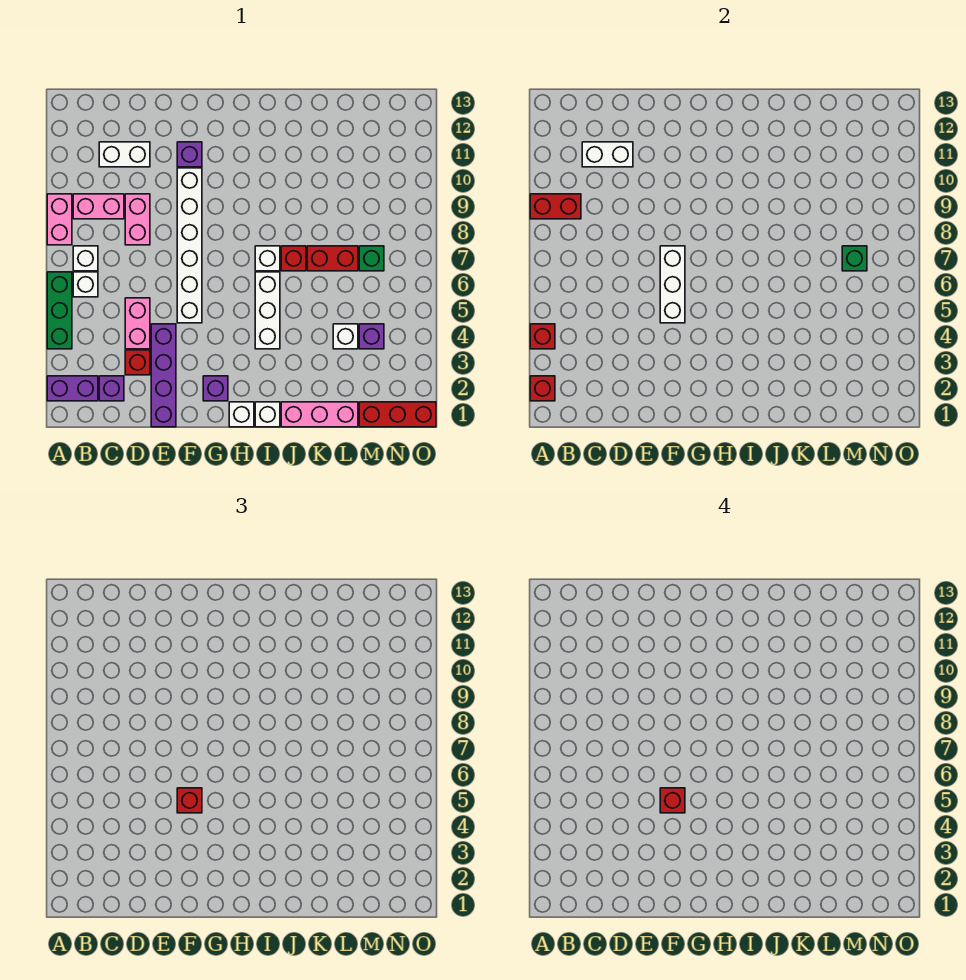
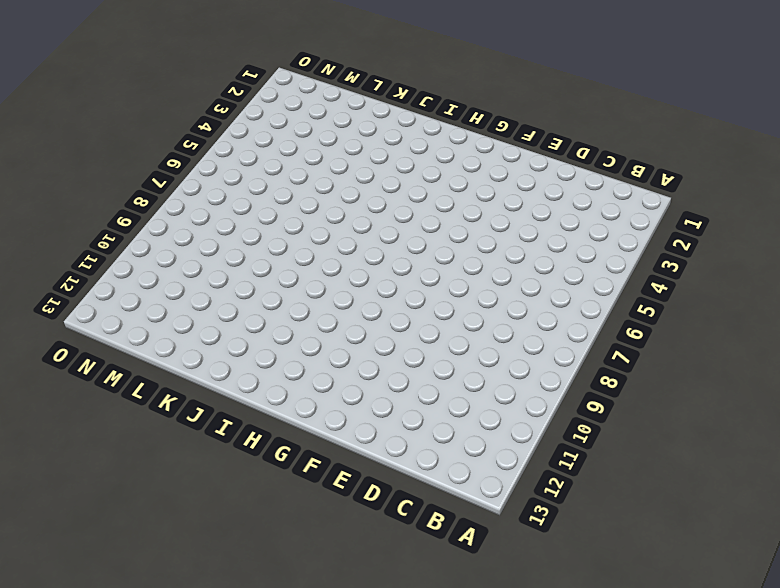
none -> purple 1x2 brick [47,376,98,401]
none -> green 1x3 brick [47,272,72,349]
none -> pink 1x2 brick [47,194,72,245]
none -> white 1x1 brick [73,272,98,297]

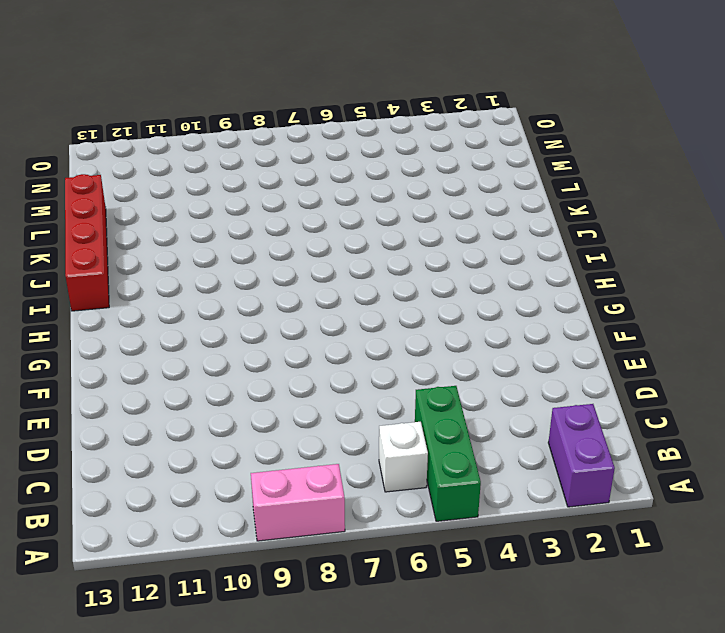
green 1x3 brick [415,386,481,521] -> green 1x3 brick turned to [47,272,72,349]
red 1x4 brick [65,174,109,311] -> none
none -> white 1x1 brick [73,246,98,271]
none -> pink 1x2 brick [73,194,124,219]
none -> purple 1x1 brick [99,376,124,401]
none -> white 1x2 brick [99,142,150,167]

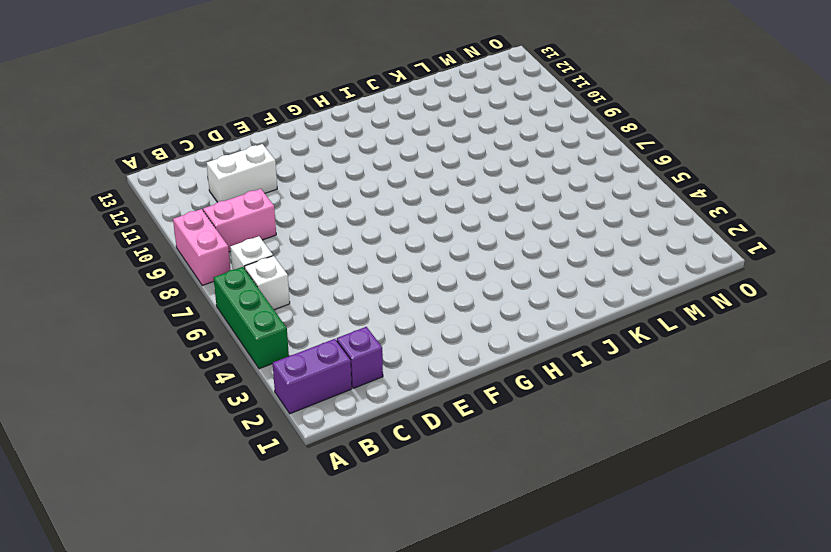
none -> red 1x1 brick [125,350,150,375]
none -> pink 1x2 brick [125,298,150,349]
none -> pink 1x2 brick [125,194,150,245]
none -> purple 1x4 brick [151,324,176,427]

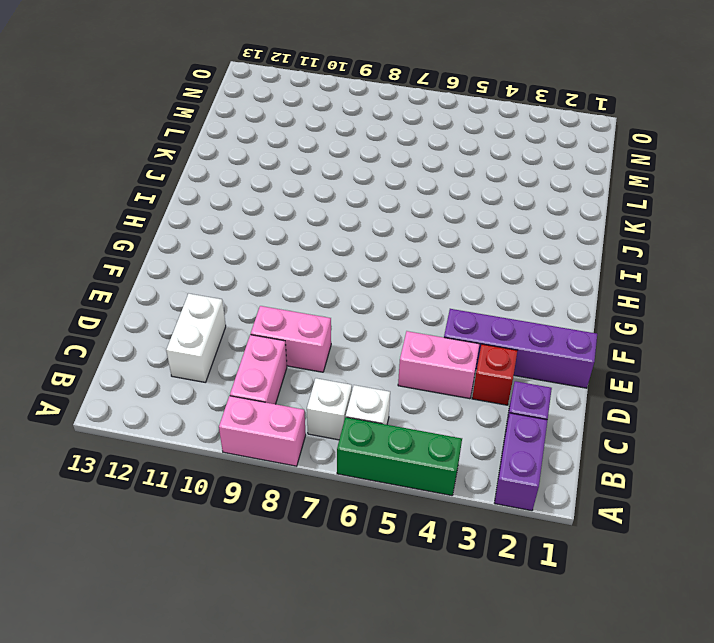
none -> white 1x6 brick [177,168,202,323]
none -> purple 1x1 brick [177,142,202,167]
none -> purple 1x1 brick [203,376,228,401]
none -> white 1x1 brick [229,402,254,427]

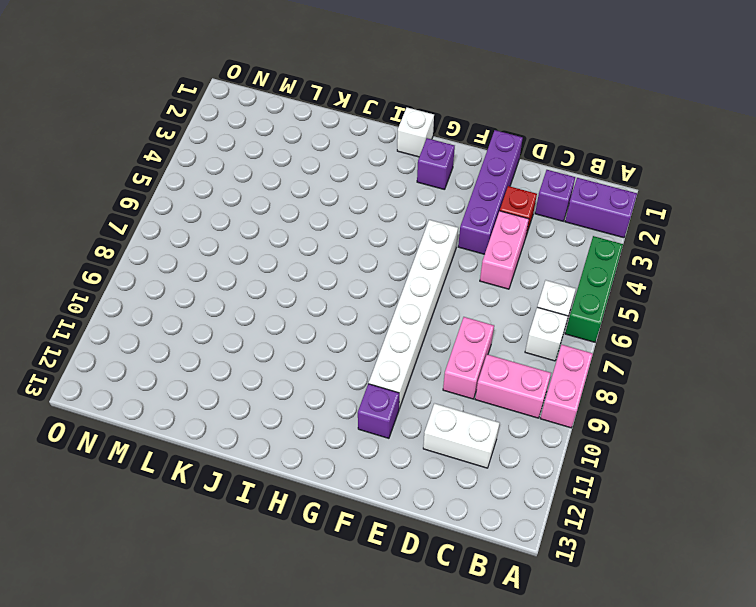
none -> white 1x1 brick [255,402,280,427]
none -> white 1x3 brick [255,272,280,349]
none -> white 1x1 brick [255,246,280,271]
none -> pink 1x3 brick [281,402,358,427]

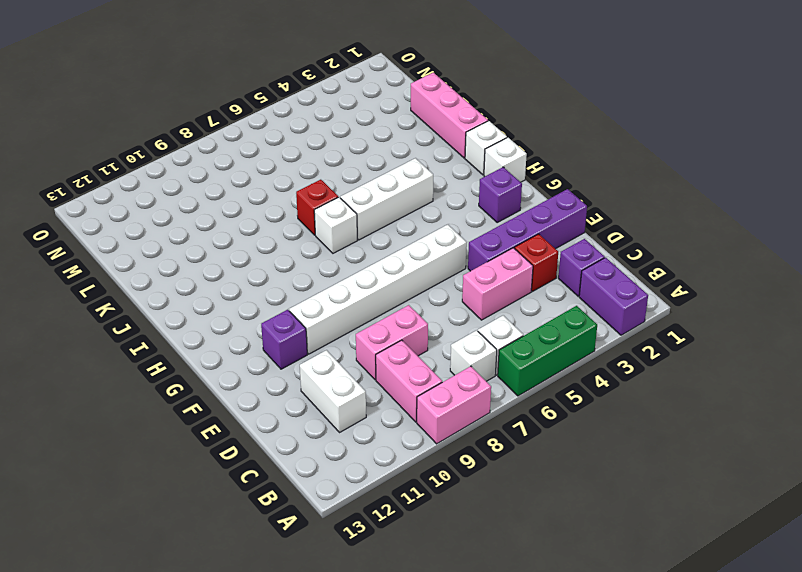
none -> red 1x2 brick [307,246,358,271]
none -> white 1x1 brick [333,324,358,349]
none -> red 1x3 brick [359,402,436,427]
none -> purple 1x1 brick [359,324,384,349]

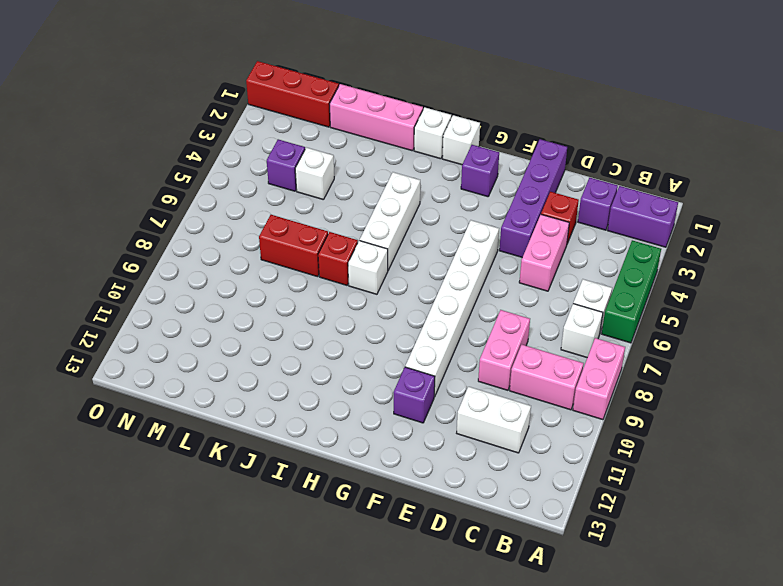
none -> green 1x1 brick [359,246,384,271]
none -> red 1x1 brick [530,376,555,401]
none -> red 1x1 brick [530,324,555,349]
none -> red 1x2 brick [530,194,581,219]

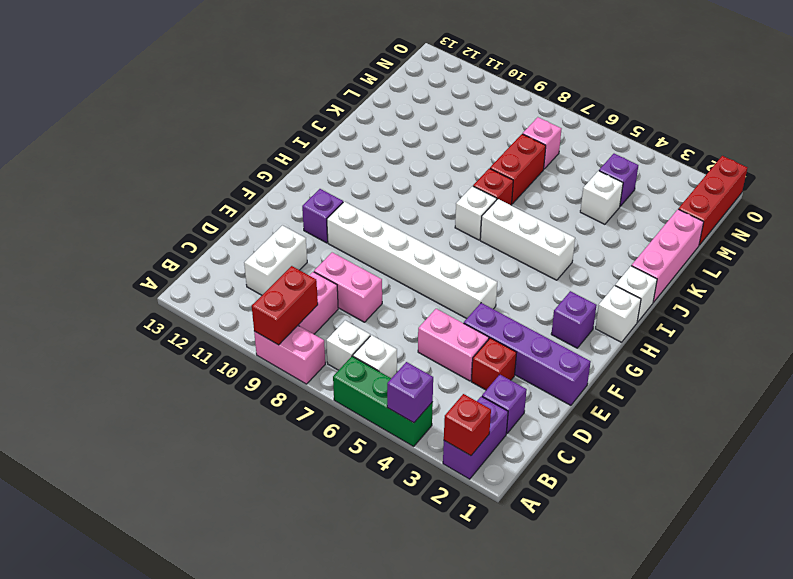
purple 1x1 brick [387,362,433,423] -> red 1x1 brick [530,324,555,349]
pink 1x1 brick [523,117,561,169] -> green 1x1 brick [359,246,384,271]
none -> white 1x2 brick [582,142,633,167]
none -> white 1x3 brick [660,246,685,323]
none -> green 1x1 brick [842,246,867,271]
none -> red 1x1 brick [177,788,202,813]

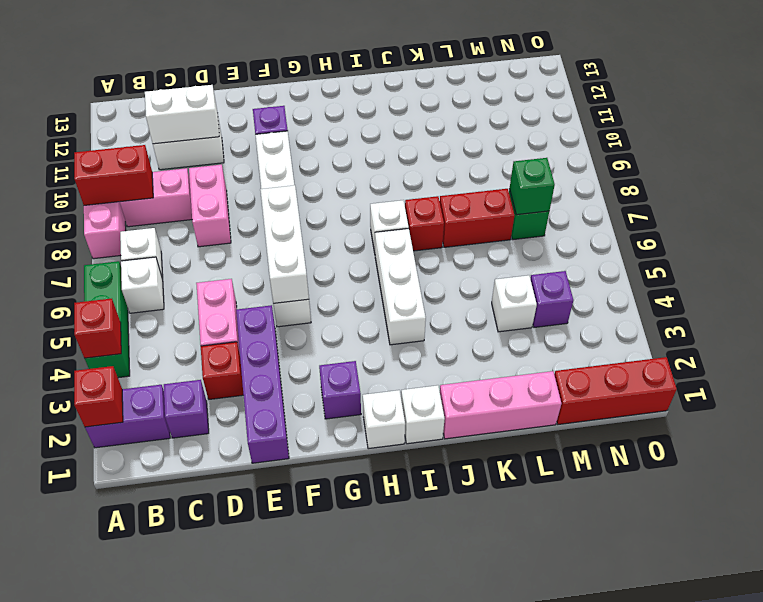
none -> red 1x1 brick [177,788,202,813]
none -> red 1x1 brick [660,788,685,813]

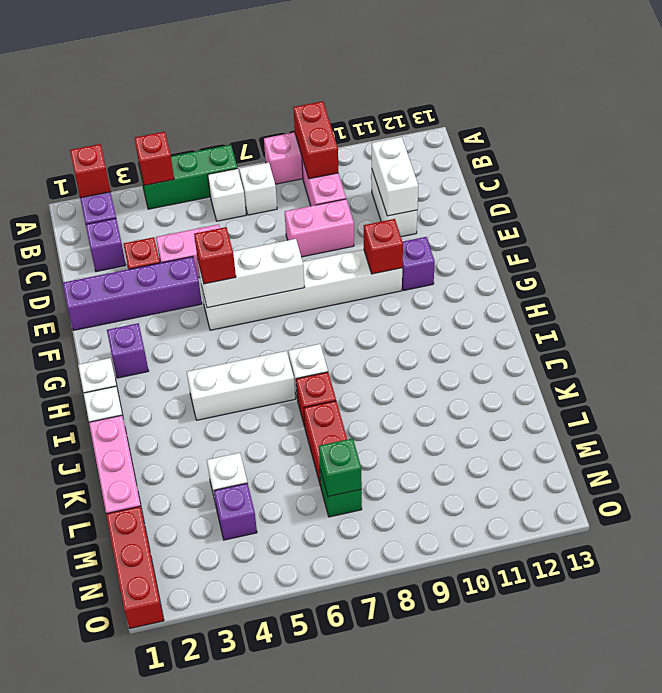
red 1x1 brick [364,219,403,274] -> red 1x1 brick moved to [660,788,685,813]

